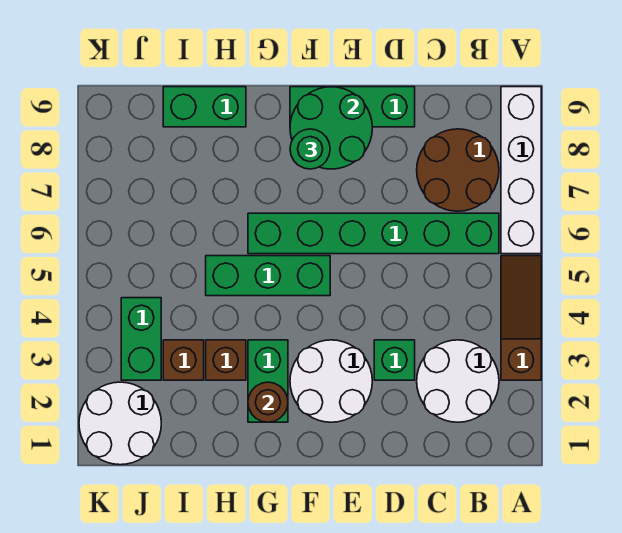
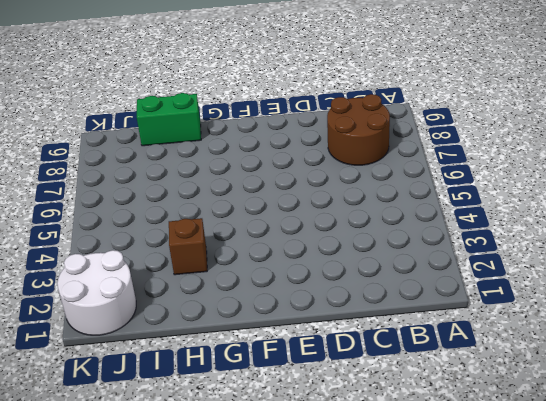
none -> brown 1x3 slope [501,256,541,380]
none -> white 1x4 brick [501,87,541,254]
none -> white 2x2 round brick [417,340,499,422]

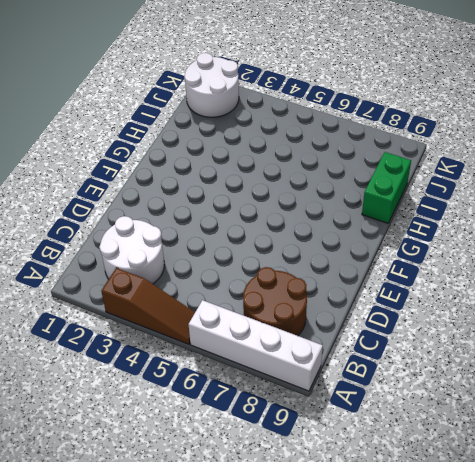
none -> green 1x6 brick [248,213,499,254]
none -> green 1x1 brick [374,340,415,380]
none -> green 1x3 brick [290,87,415,127]

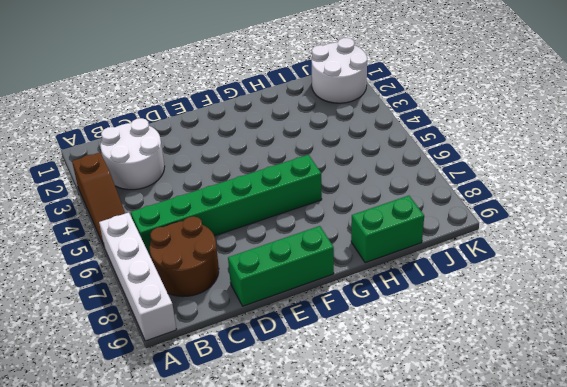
none -> green 1x1 brick [374,340,415,380]
none -> white 2x2 round brick [290,340,372,422]
none -> green 1x3 brick [206,256,330,296]

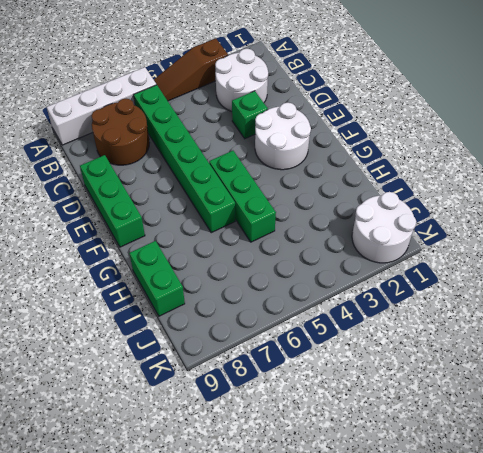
none -> green 1x2 brick [248,340,288,422]
none -> brown 1x1 brick [206,340,246,380]
none -> brown 1x1 brick [163,340,204,380]

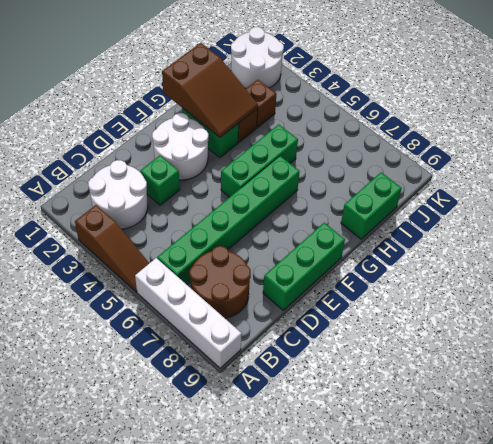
brown 2x3 slope [162,43,258,138] -> brown 1x1 round brick [248,382,288,422]
none -> green 1x2 brick [121,298,161,380]
none -> green 2x2 round brick [290,87,372,169]
none -> green 1x1 round brick [290,129,330,169]

